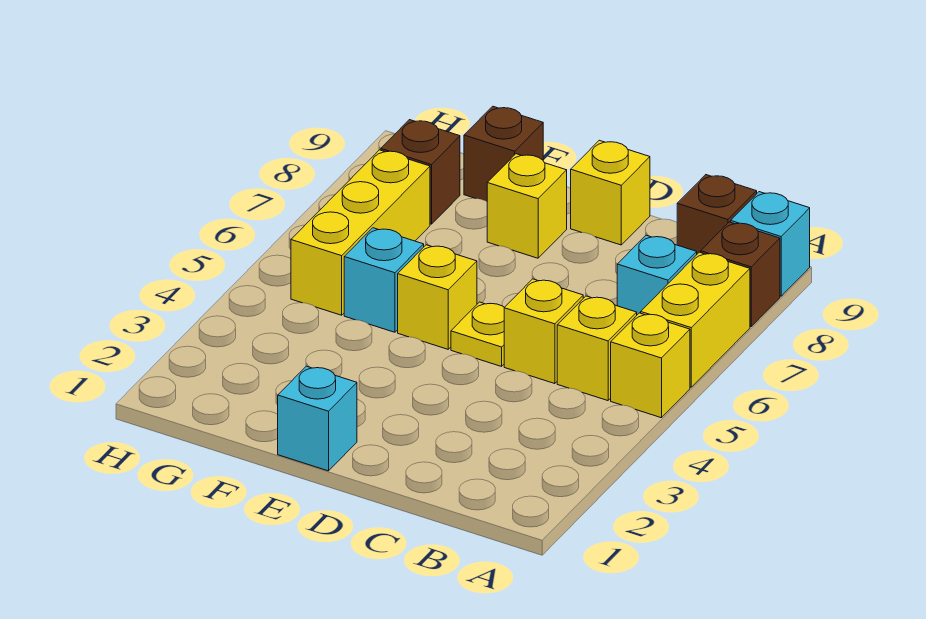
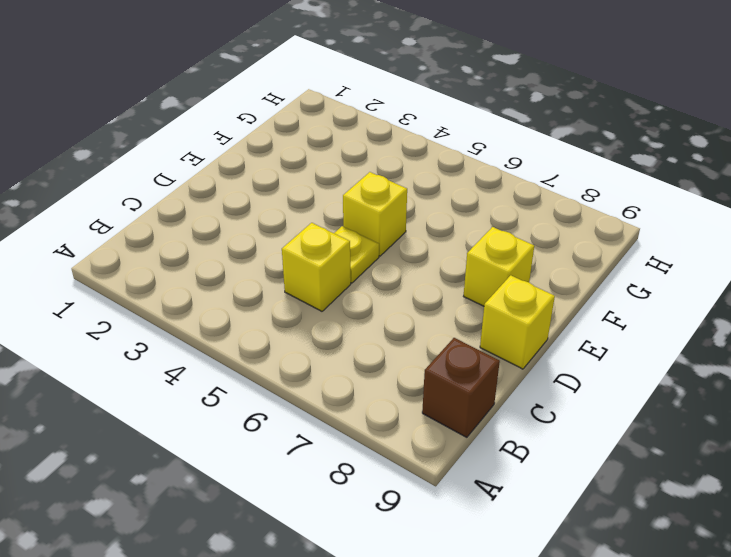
none -> yellow 1x1 brick [611,313,690,418]
none -> yellow 1x2 brick [641,252,750,387]
none -> brown 1x1 brick [701,222,780,326]

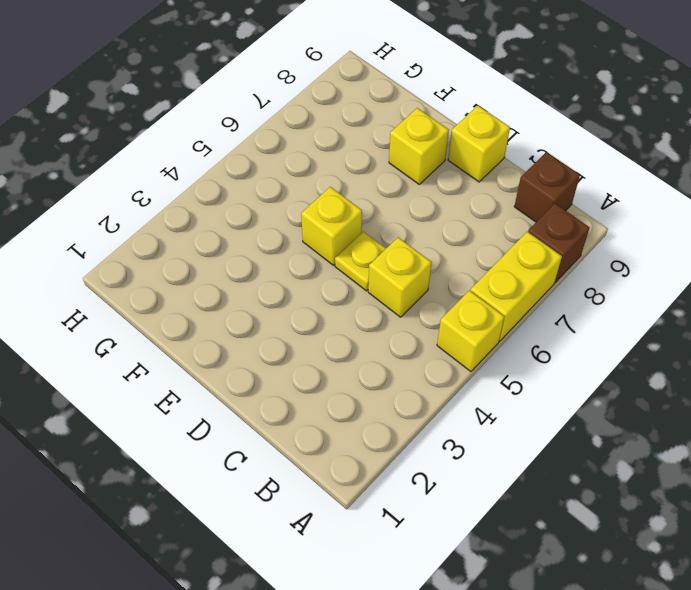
none -> cyan 1x1 brick [731,192,810,296]
none -> yellow 1x1 brick [557,296,637,401]
none -> cyan 1x1 brick [617,235,697,315]

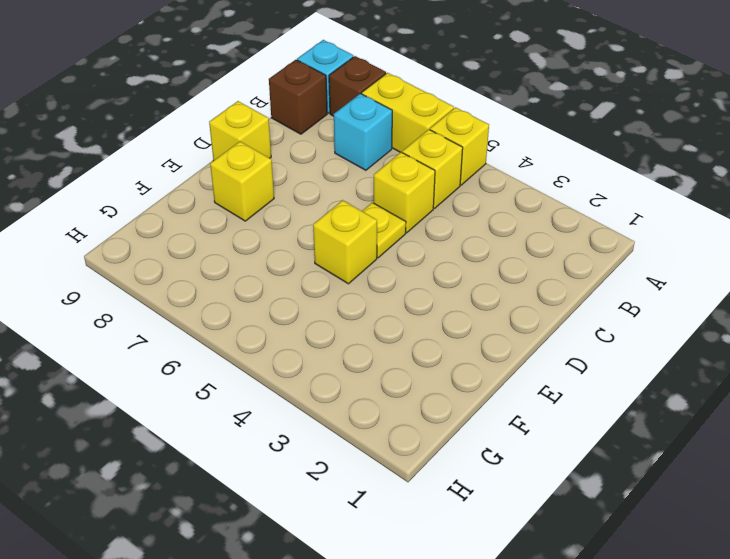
none -> cyan 1x1 brick [278,366,357,471]
none -> cyan 1x1 brick [344,228,424,332]
none -> brown 1x1 brick [464,106,543,201]

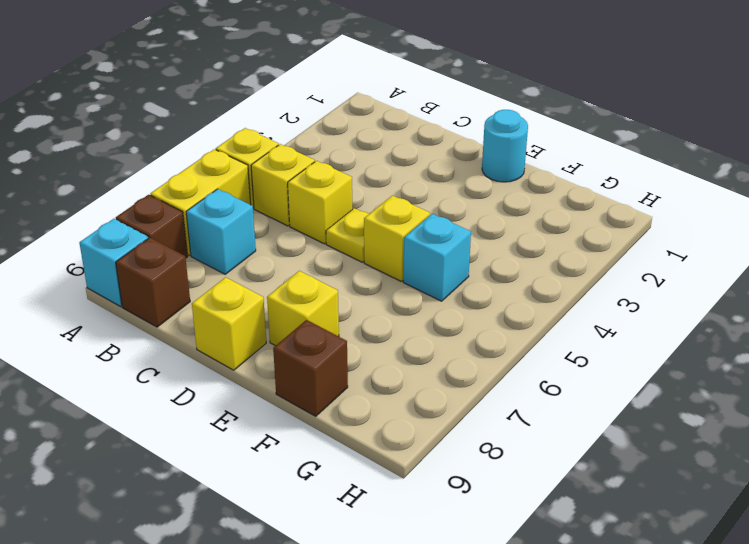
cyan 1x1 round brick [482,110,528,182] -> cyan 1x1 brick [278,366,357,471]
none -> yellow 1x3 brick [291,150,430,315]
none -> brown 1x1 brick [381,120,460,224]

